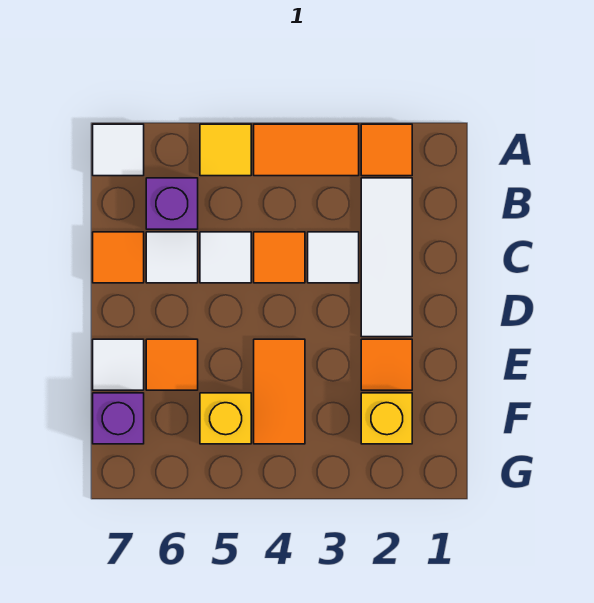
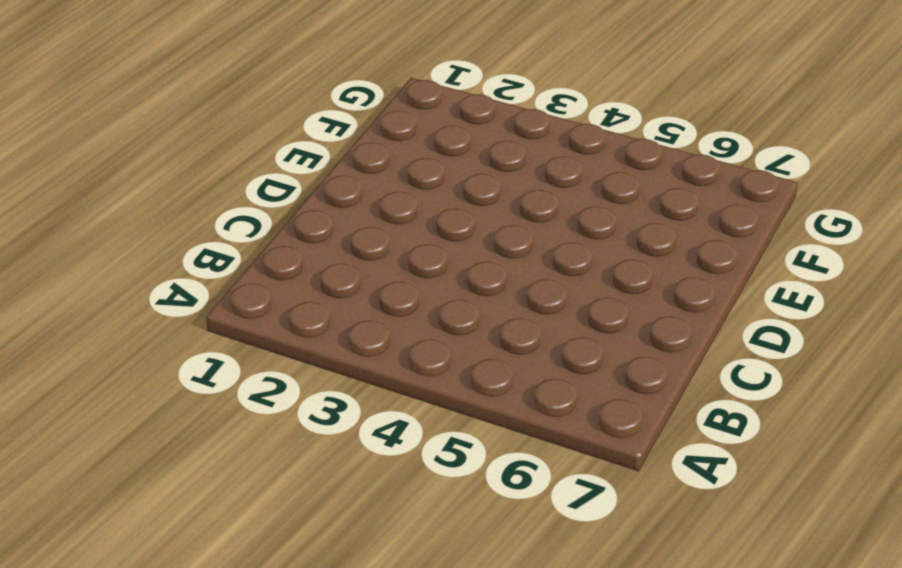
none -> orange 1x1 tile [361,124,412,176]
none -> orange 1x2 tile [254,124,359,176]
none -> yellow 1x1 tile [200,124,251,176]

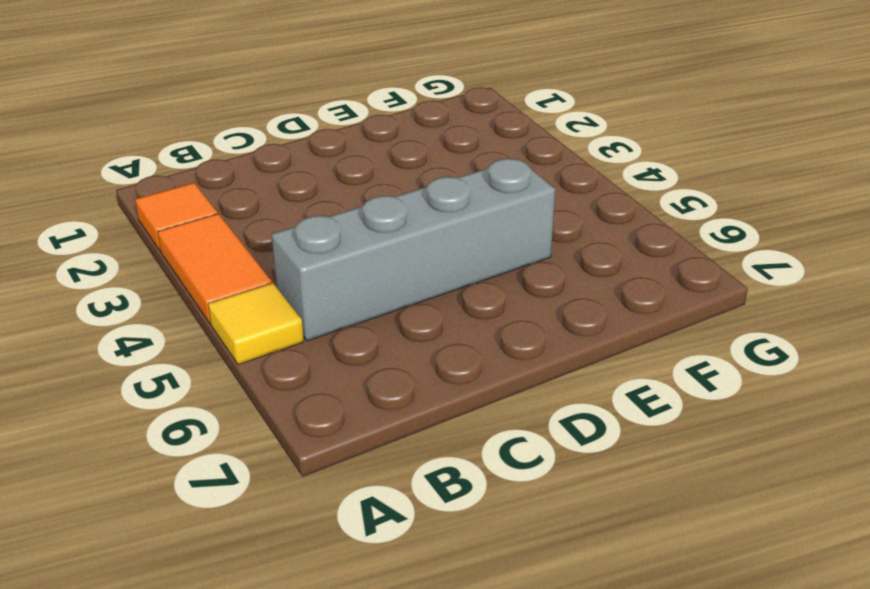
grey 1x4 brick [272,159,555,341] -> white 1x1 tile [200,232,251,283]
none -> white 1x1 tile [93,124,144,176]
none -> white 1x3 tile [361,178,412,337]
none -> purple 1x1 brick [146,178,198,229]

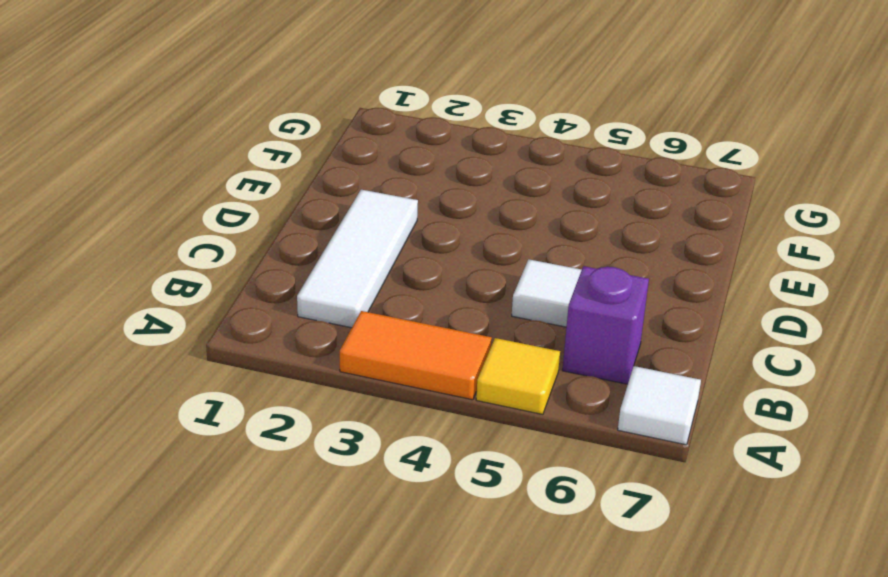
none -> orange 1x1 tile [361,124,412,176]
none -> white 1x1 tile [308,232,359,283]
none -> orange 1x1 tile [254,232,305,283]

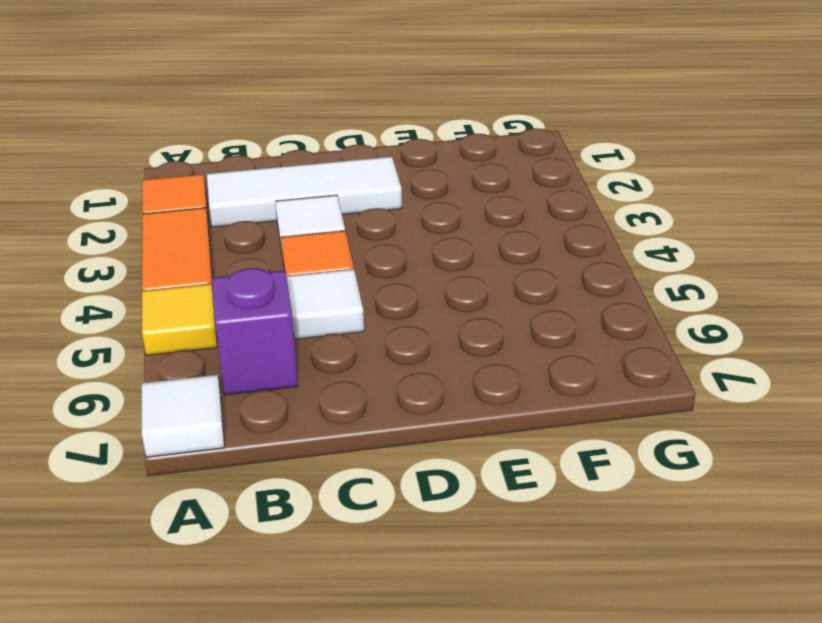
none -> white 1x1 tile [146,232,198,283]
none -> orange 1x1 tile [93,232,144,283]
none -> orange 1x1 tile [361,339,412,390]

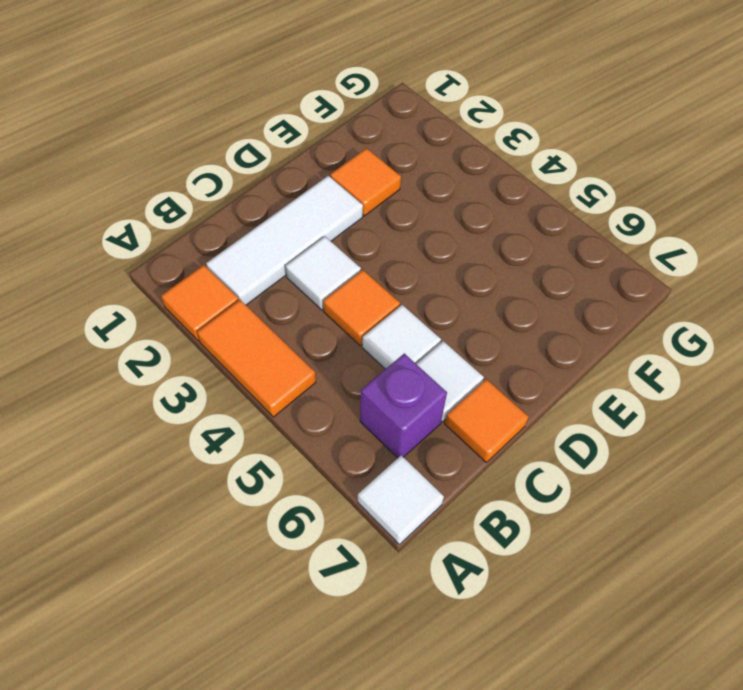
none -> yellow 1x1 tile [200,124,251,176]
none -> orange 1x2 tile [254,339,305,444]
none -> orange 1x1 tile [146,339,198,390]

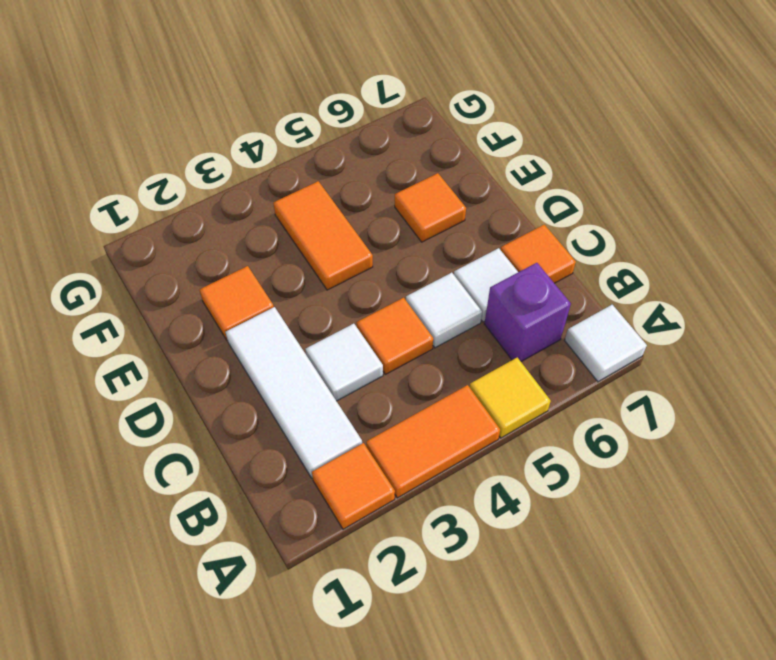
none -> white 1x1 tile [93,339,144,390]
none -> yellow 1x1 brick [361,393,412,444]
none -> yellow 1x1 brick [200,393,251,444]

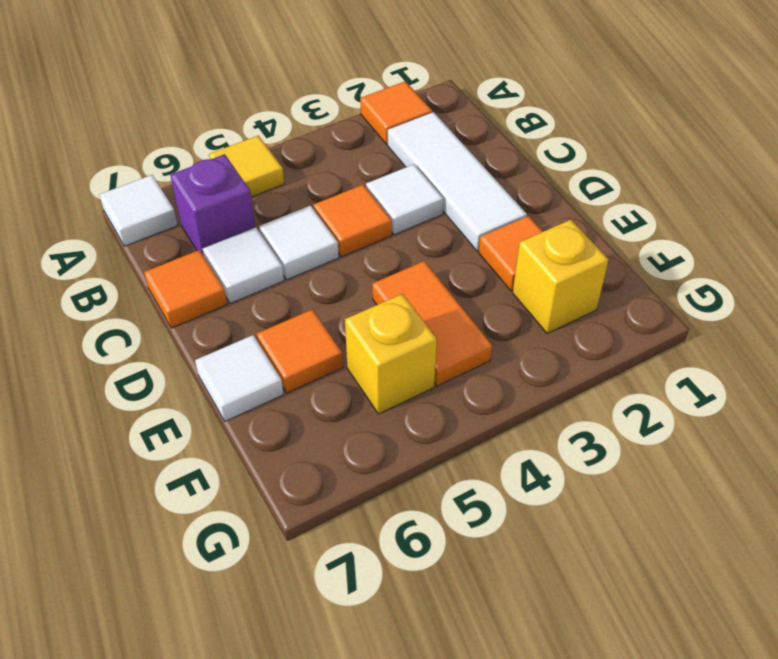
none -> orange 1x2 tile [254,124,359,176]
none -> purple 1x1 brick [93,393,144,444]

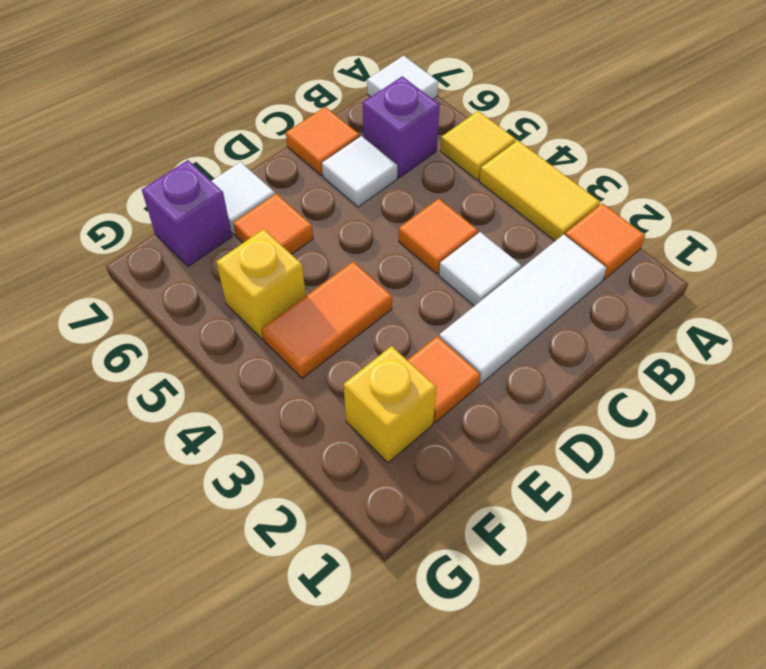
yellow 1x2 tile [479,140,600,241] -> orange 1x2 tile [254,124,359,176]
none -> white 1x1 tile [200,232,251,283]

